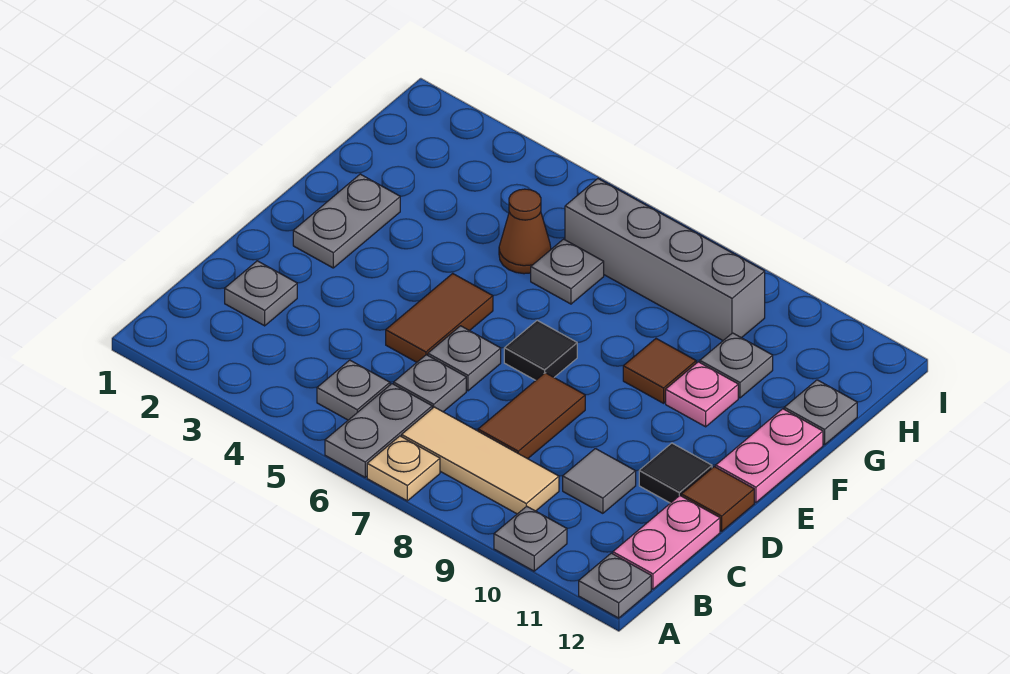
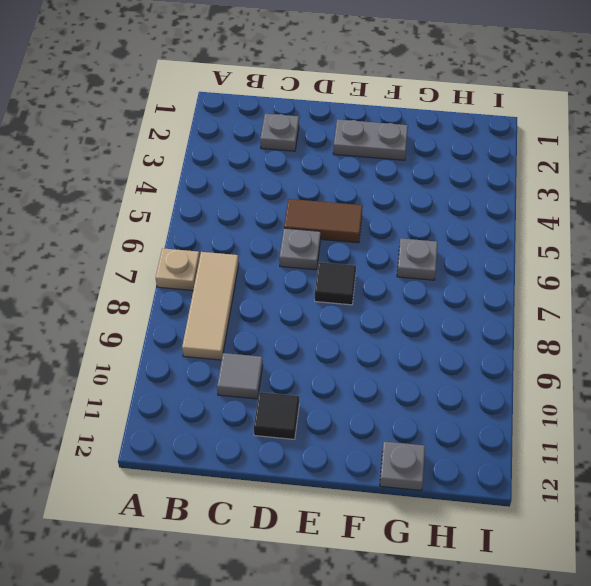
none -> grey 1x2 plate [325,384,432,477]
none -> grey 1x1 plate [494,506,567,571]
none -> grey 1x1 plate [579,553,651,618]

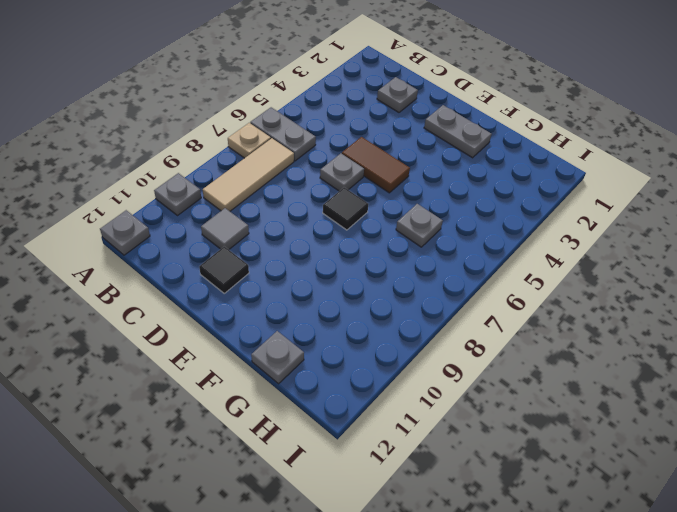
none -> grey 1x1 plate [317,360,390,420]
none -> pink 1x2 plate [613,496,720,589]
none -> grey 1x1 plate [394,355,466,412]

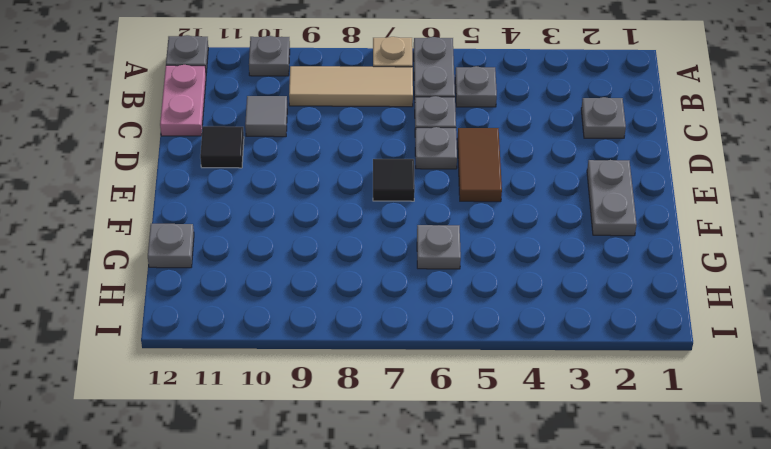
none -> brown 1x2 tile [478,373,585,459]
none -> brown 1x1 tile [681,467,754,531]
none -> pink 1x2 plate [716,409,823,503]

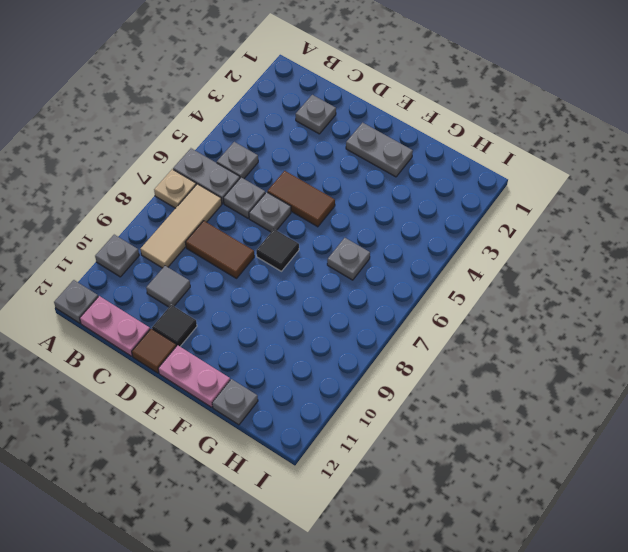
none -> brown 1x1 tile [623,339,696,403]
none -> pink 1x1 plate [666,362,738,427]
none -> brown 1x1 cone [499,189,551,274]

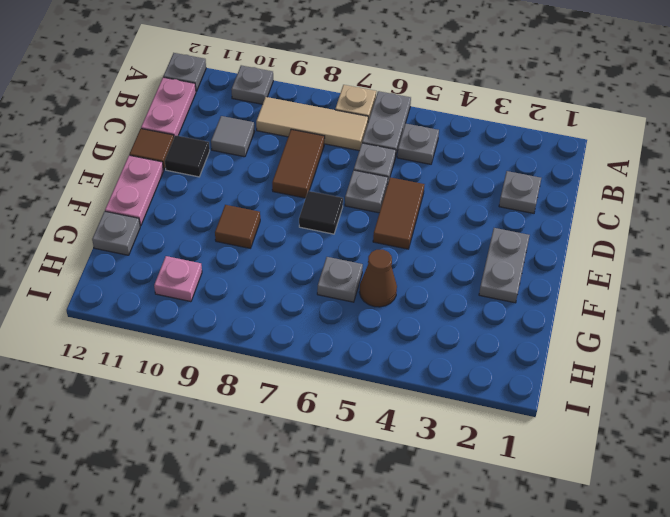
pink 1x1 plate [154,256,202,302] -> pink 1x1 plate moved to [666,362,738,427]
none -> grey 1x1 plate [700,333,773,398]
none -> grey 1x4 brick [565,179,765,340]

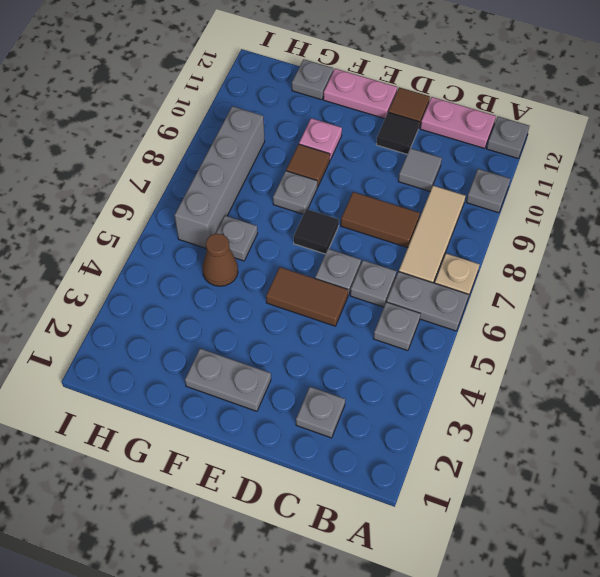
grey 1x1 plate [273,171,317,214] -> grey 1x1 plate moved to [700,333,773,398]

